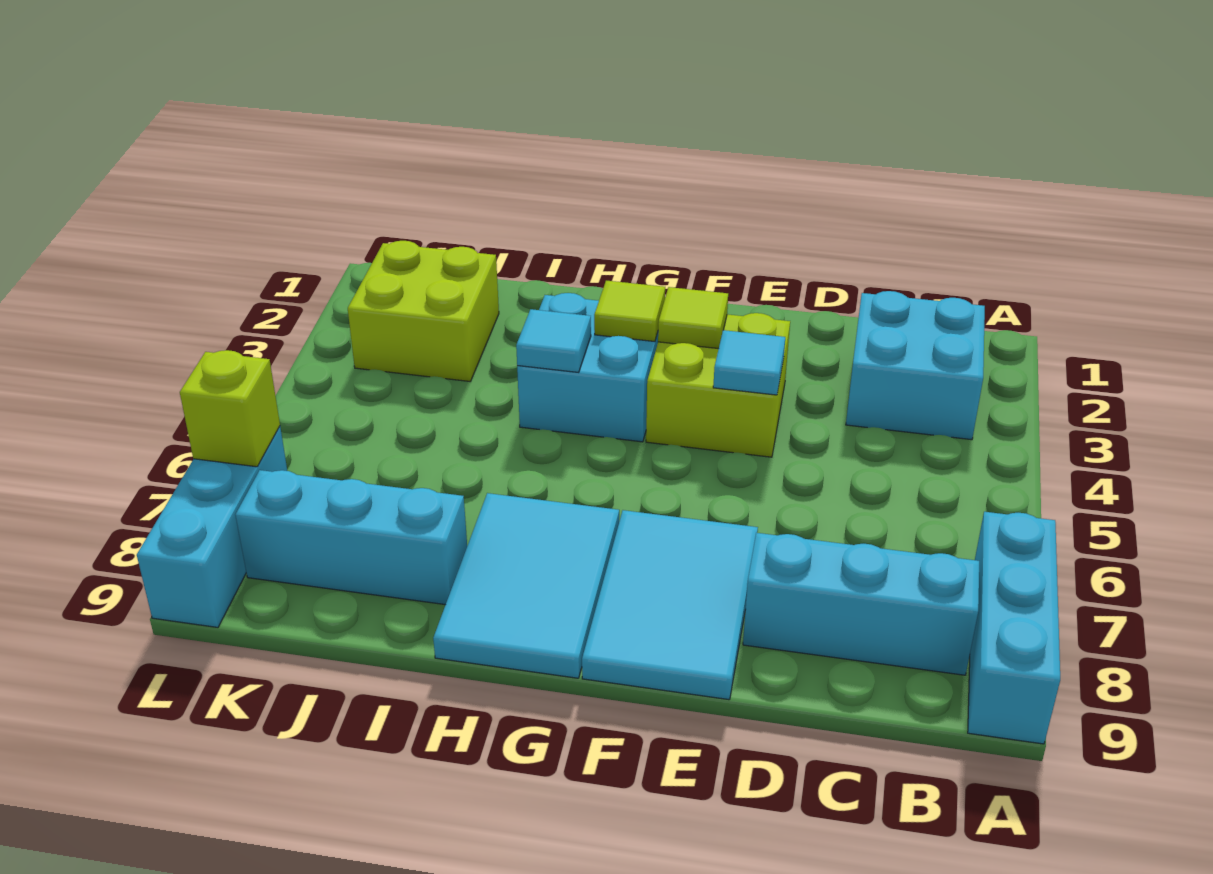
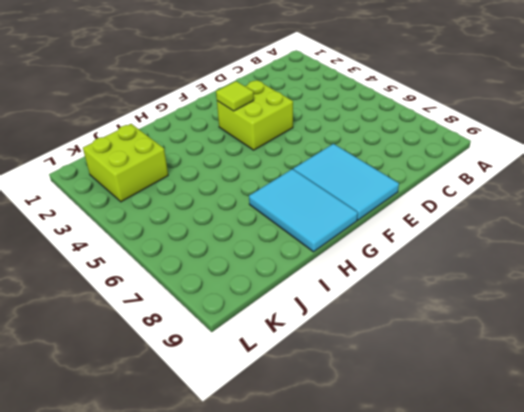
none -> cyan 1x3 brick [968,512,1060,744]
none -> cyan 2x2 brick [846,291,985,440]
none -> cyan 1x3 brick [743,533,979,675]

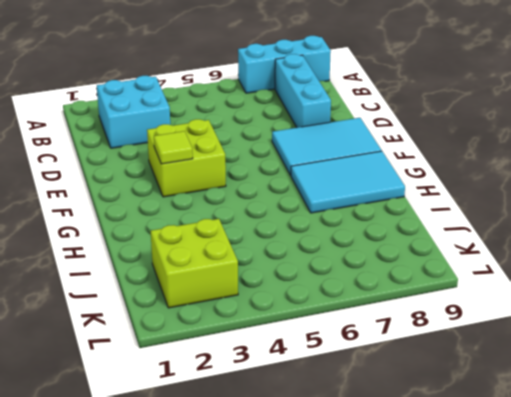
none -> cyan 2x2 brick [517,293,658,442]
none -> cyan 1x3 brick [236,470,467,605]
none -> cyan 1x3 brick [137,426,287,627]

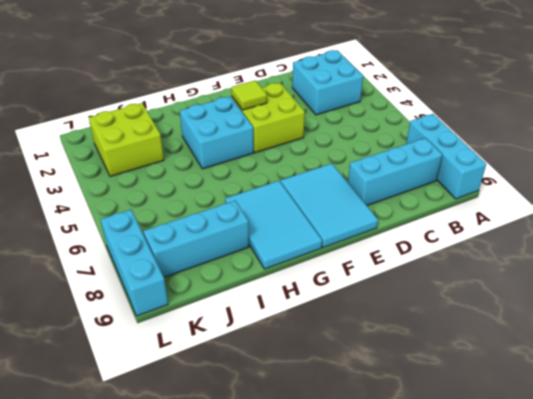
none -> cyan 1x1 tile [713,330,785,395]
none -> lime 1x1 tile [594,281,665,342]
none -> cyan 1x1 tile [516,309,591,372]

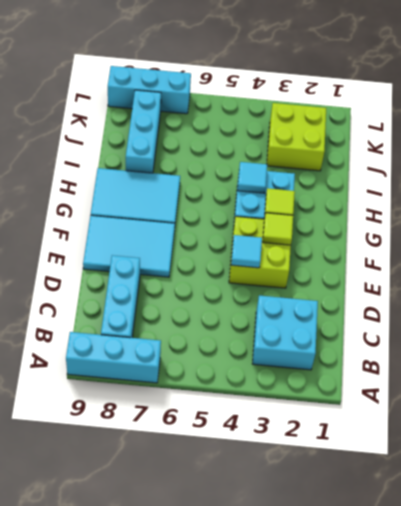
none -> lime 1x1 brick [180,350,280,467]

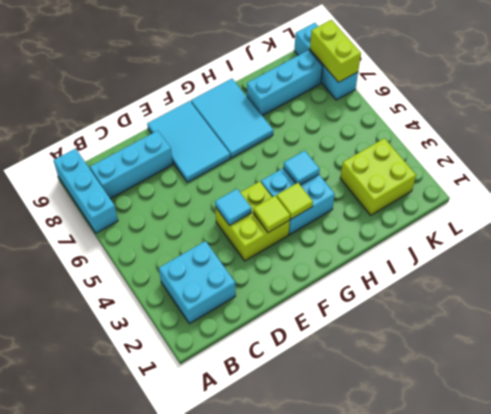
lime 1x2 brick [310,20,361,82] -> lime 1x1 brick [180,350,280,467]

